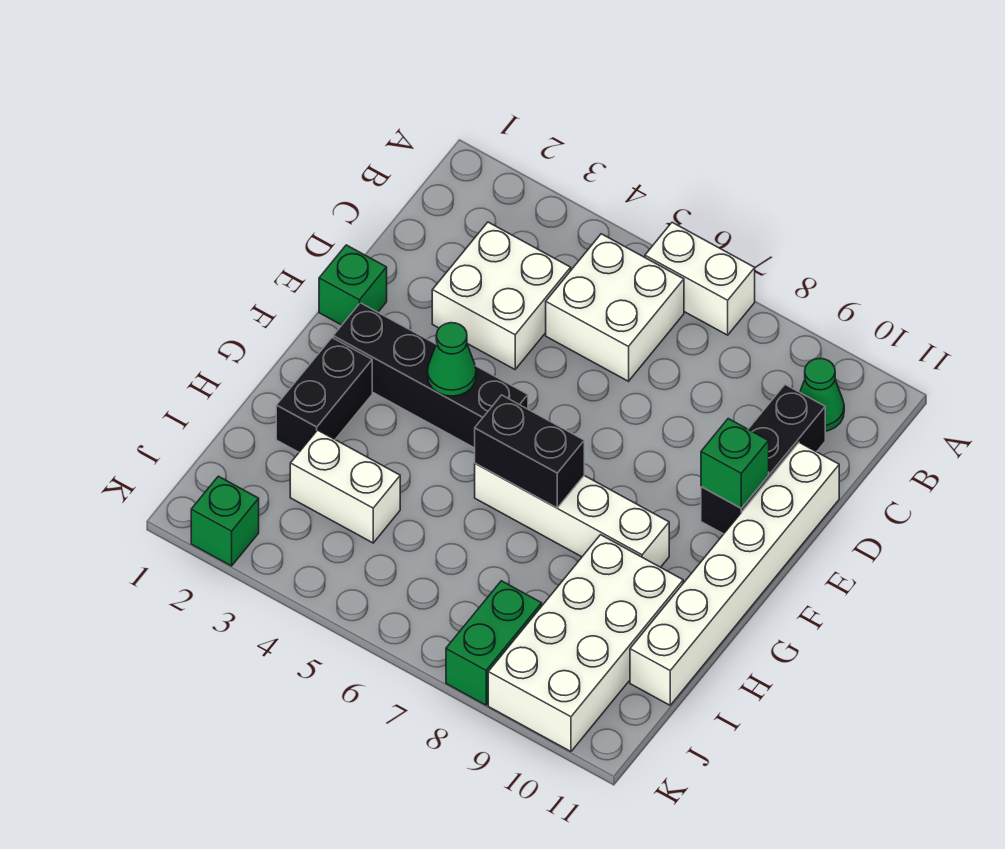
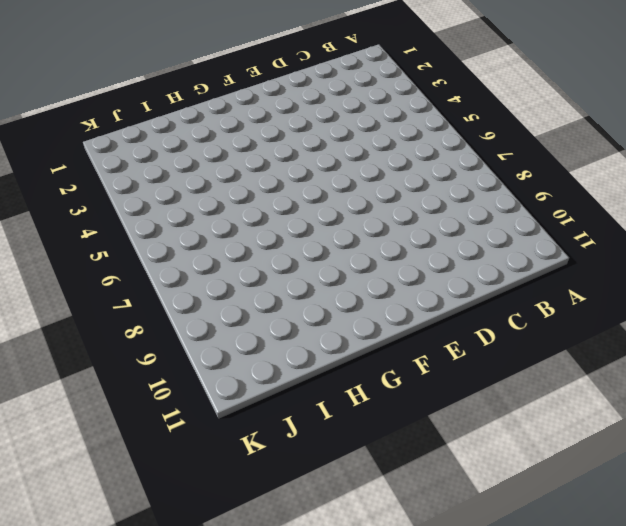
none -> white 1x2 brick [645,222,755,335]
none -> white 2x2 brick [546,234,684,381]
none -> green 1x1 cone [800,359,844,431]

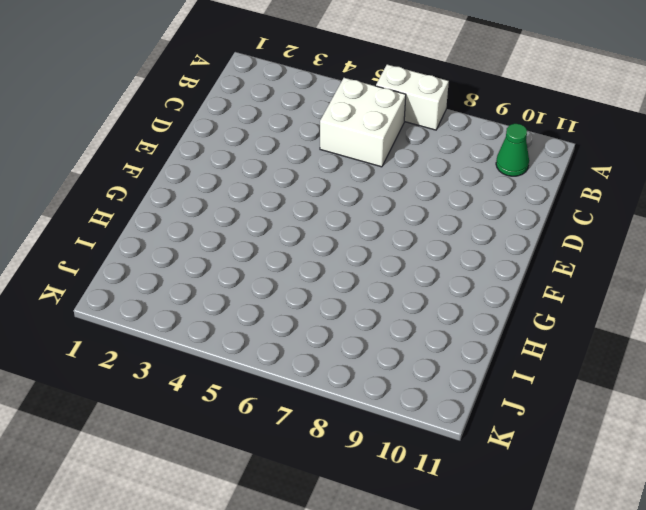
none -> white 2x2 brick [432,222,571,369]
none -> black 1x3 brick [701,385,825,534]
none -> white 1x6 brick [630,443,839,705]

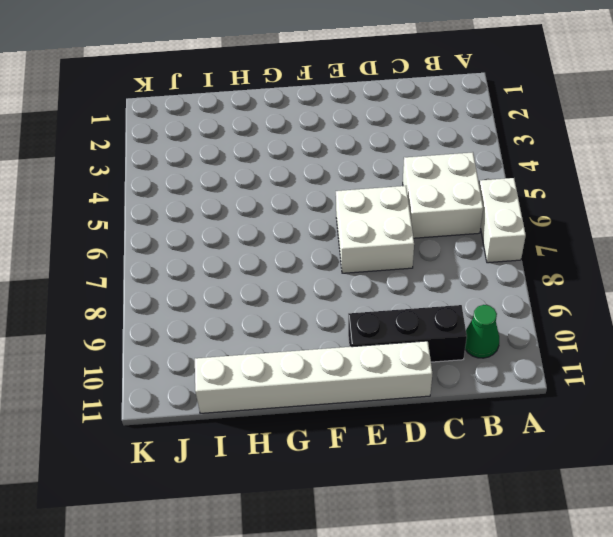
white 2x2 brick [336,186,414,273] -> white 2x2 brick moved to [432,222,571,369]
none -> green 1x1 brick [319,245,387,325]
none -> black 1x4 brick [333,303,528,448]
none -> black 1x2 brick [276,338,372,452]

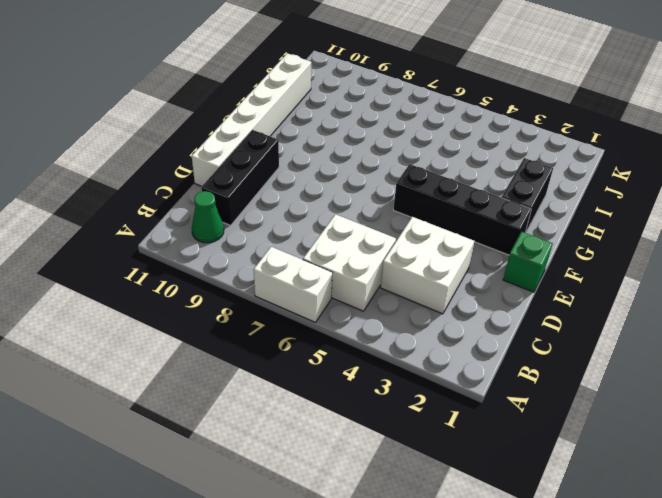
none -> white 1x4 brick [475,464,669,567]
none -> white 2x4 brick [488,535,683,752]
none -> white 1x2 brick [290,430,400,543]

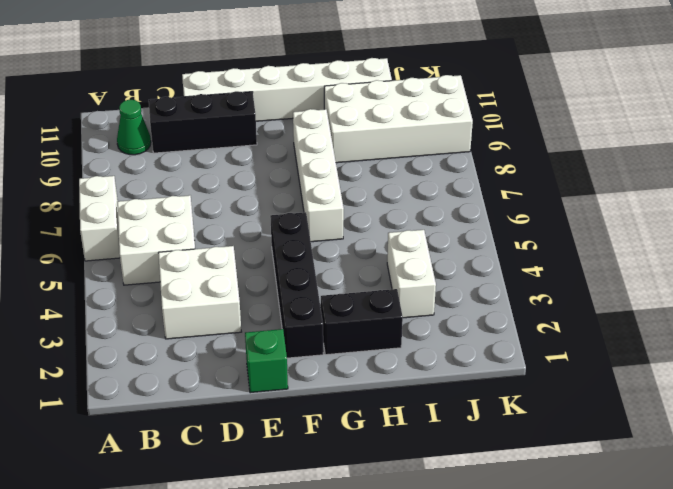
none -> green 1x2 brick [446,581,542,705]
none -> green 1x1 brick [191,476,259,566]
none -> green 1x1 brick [701,419,769,508]

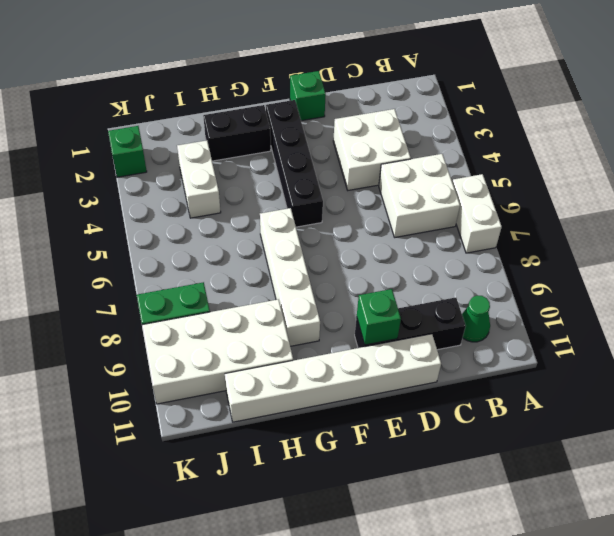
none -> green 1x1 cone [427,323,476,396]
none -> black 1x2 brick [475,395,584,508]

